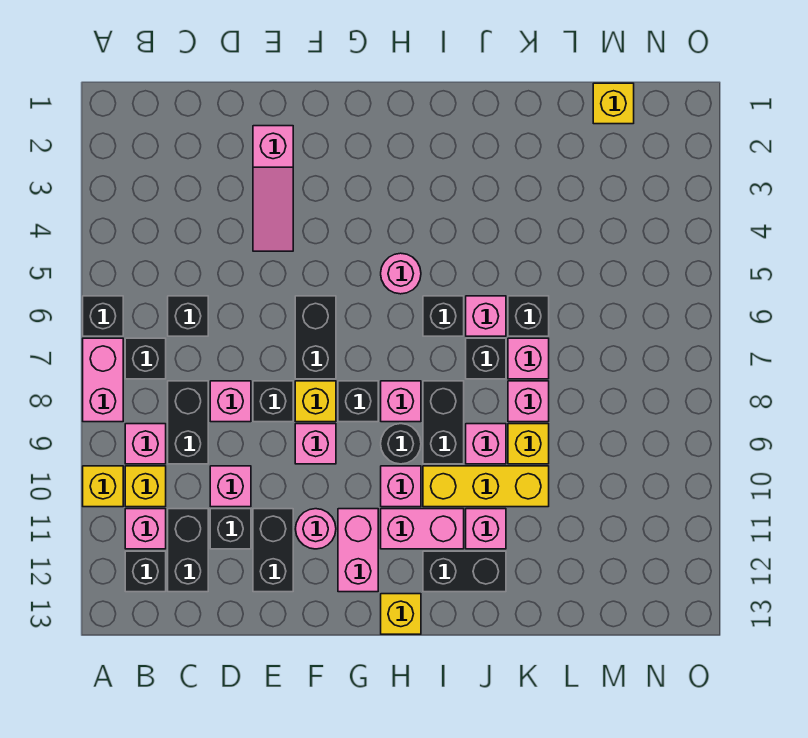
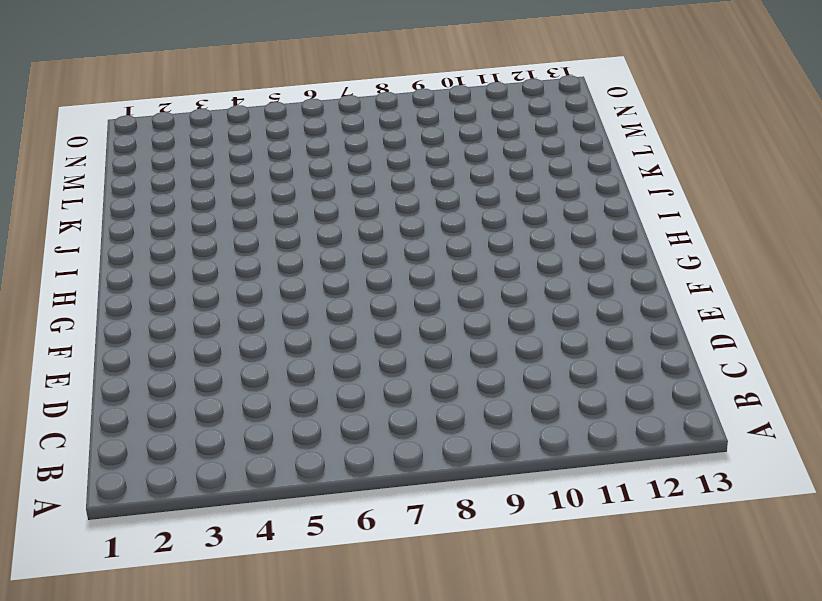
none -> black 1x1 brick [83,296,123,336]
none -> pink 1x2 brick [83,338,123,422]
none -> yellow 1x1 brick [83,466,123,507]
none -> black 1x1 brick [125,338,166,379]

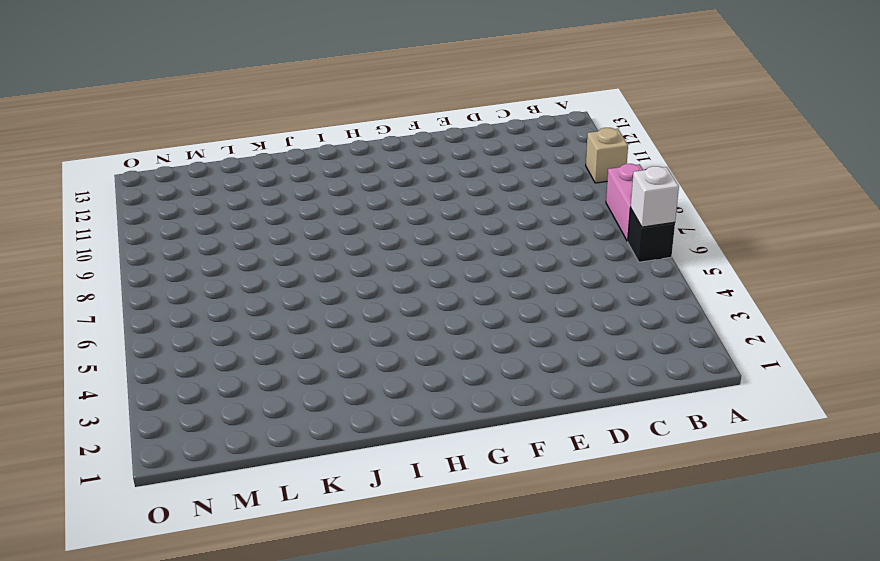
white 1x1 brick [631,166,679,227] -> none
tan 1x1 brick [586,128,628,183] -> yellow 1x1 brick [83,466,123,507]
none -> black 1x1 brick [125,338,166,379]
none -> pink 1x1 brick [125,424,166,464]
none -> yellow 1x1 brick [125,466,166,507]
none -> pink 1x1 brick [125,509,166,549]

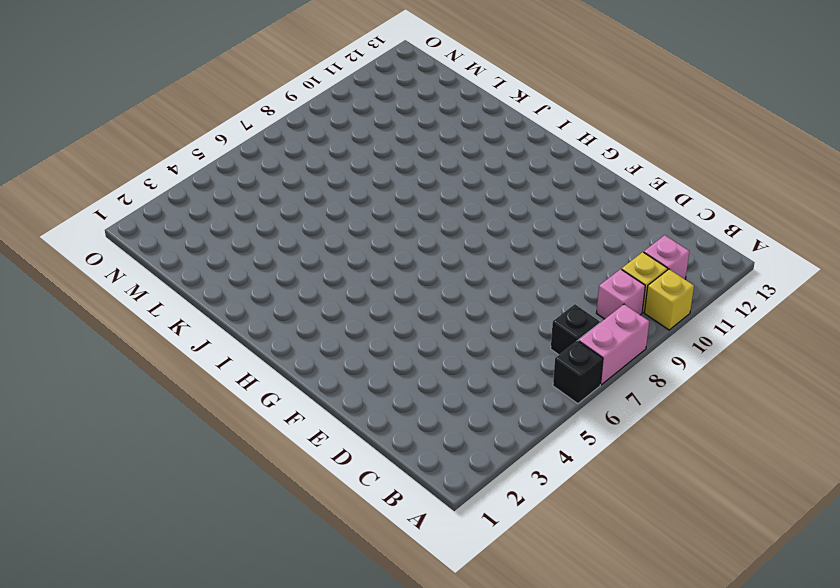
none -> black 1x1 brick [125,551,166,592]
none -> black 1x1 brick [168,296,208,336]
none -> black 1x2 brick [168,381,208,464]
none -> black 1x2 brick [168,509,208,592]

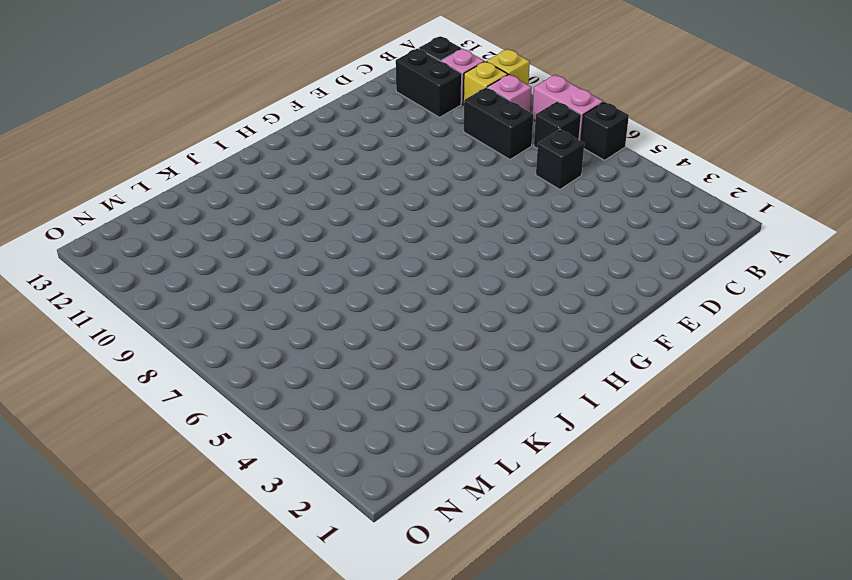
none -> pink 1x1 brick [210,381,251,422]
none -> pink 1x1 brick [210,466,251,507]
none -> black 1x1 brick [210,509,251,549]
none -> pink 1x3 slope [253,126,293,251]

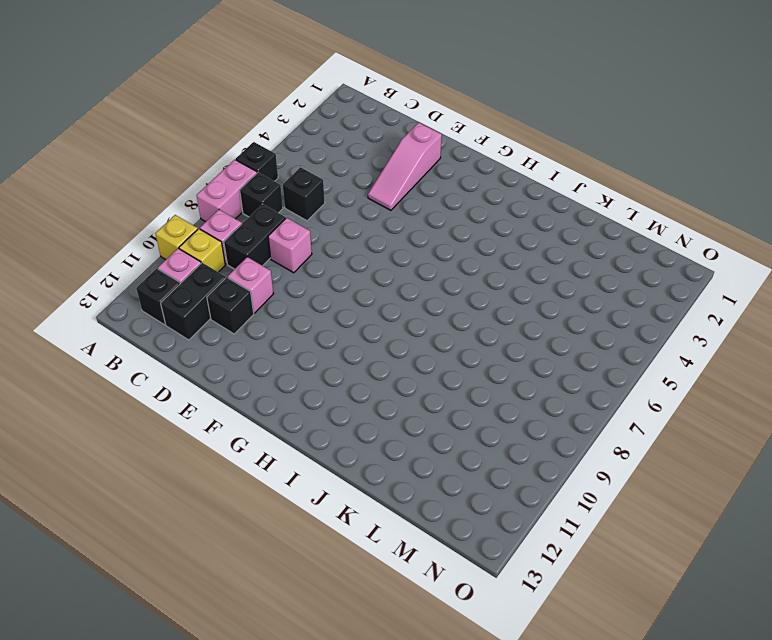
none -> black 1x1 brick [253,381,293,422]
none -> black 1x2 brick [253,509,293,592]
none -> black 1x2 brick [295,296,336,379]
none -> yellow 1x1 brick [295,381,336,422]

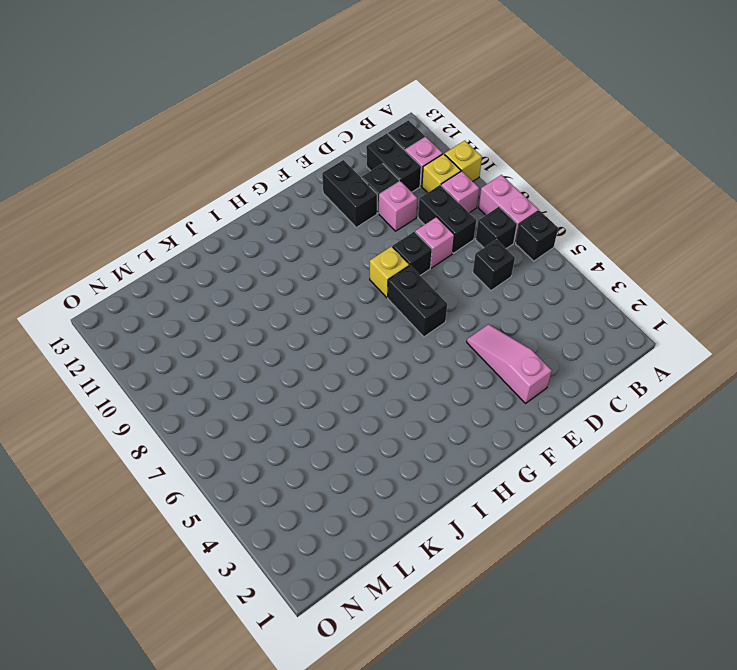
none -> pink 1x1 brick [295,424,336,464]
none -> pink 1x1 round brick [296,509,336,549]
none -> black 1x1 brick [338,381,378,422]
none -> pink 1x2 brick [338,509,378,592]

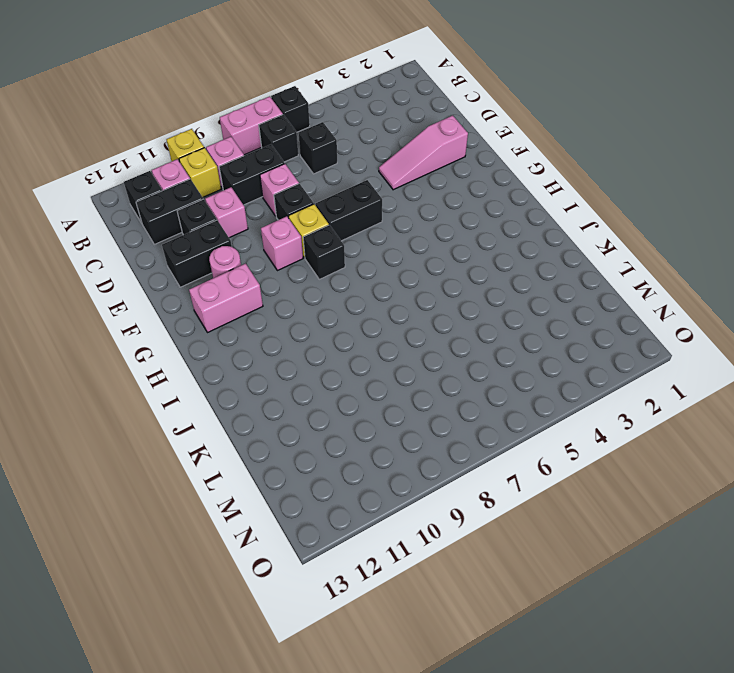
none -> pink 1x1 round brick [381,253,421,294]
none -> pink 1x1 brick [381,381,421,422]
none -> black 1x1 round brick [381,424,421,464]
none -> pink 1x1 brick [381,466,421,507]

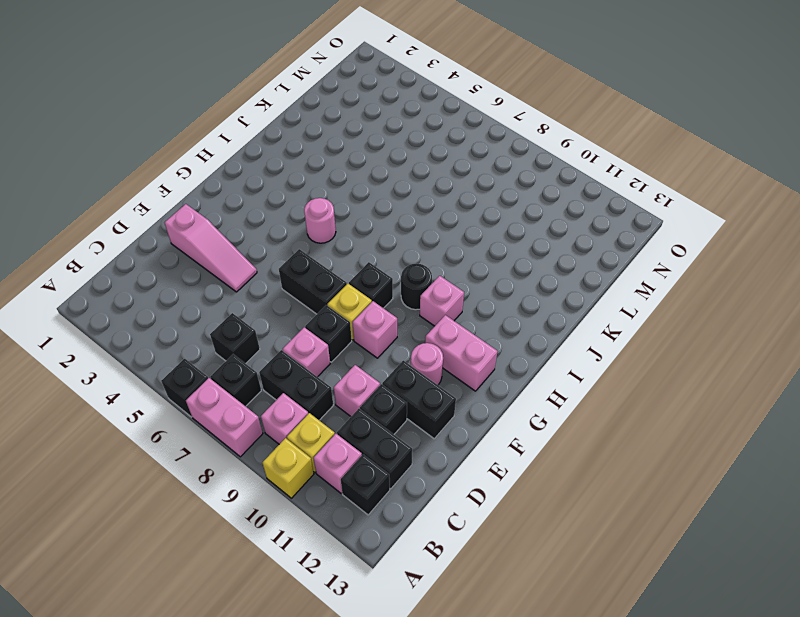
none -> pink 1x1 brick [381,381,421,422]
none -> pink 1x2 brick [381,509,464,549]
none -> yellow 1x1 brick [381,594,421,634]
none -> black 1x1 brick [423,296,464,336]

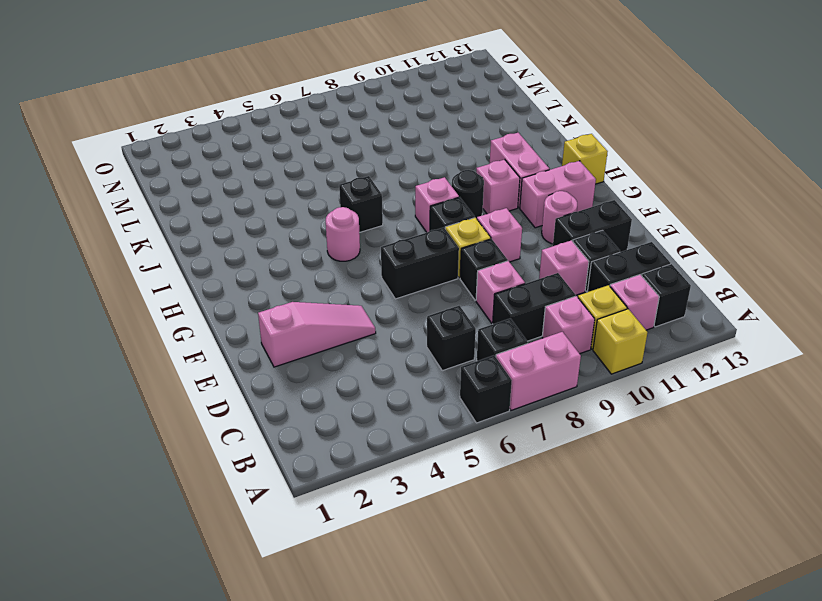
none -> black 1x2 brick [423,381,464,464]
none -> yellow 1x3 brick [423,466,549,507]
none -> black 1x2 brick [423,551,506,592]
none -> pink 1x1 brick [466,296,506,336]

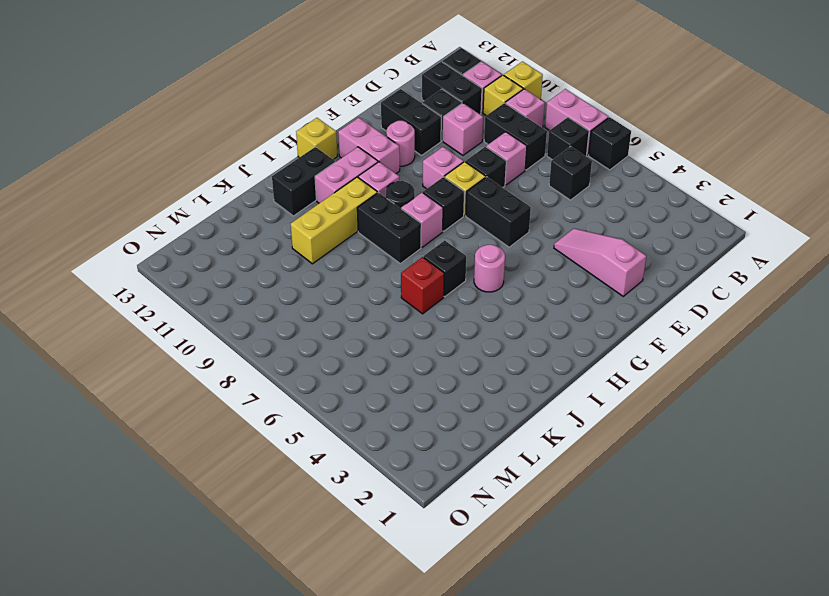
red 1x1 brick [401,257,444,314] -> pink 1x1 brick [466,296,506,336]
none -> black 1x1 brick [466,338,506,379]
none -> pink 1x1 brick [466,424,506,464]
none -> pink 1x1 brick [466,509,506,549]
none -> black 1x1 brick [508,296,549,336]

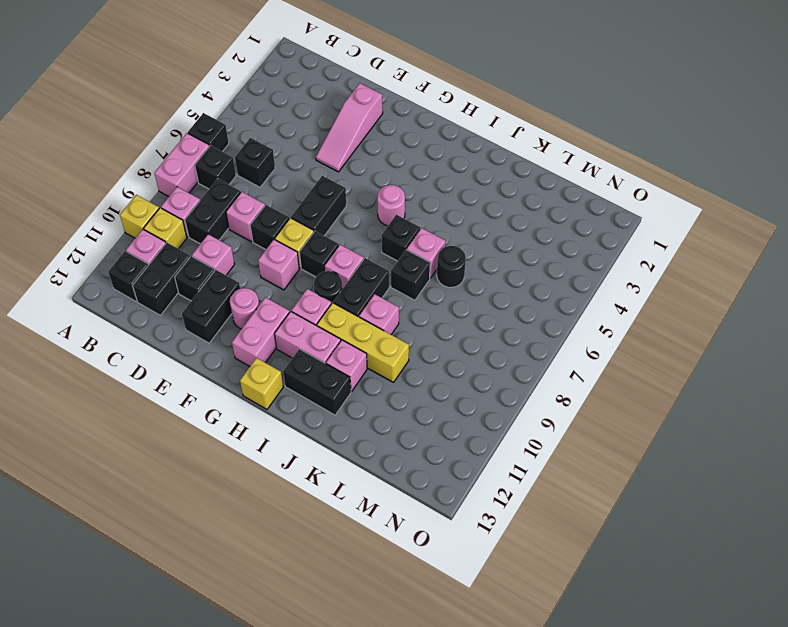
black 1x1 round brick [437,246,466,287] -> black 1x1 brick [508,296,549,336]
none -> pink 1x1 brick [508,338,549,379]
none -> pink 1x1 brick [508,381,549,422]
none -> yellow 1x1 brick [508,424,549,464]
none -> yellow 1x1 brick [593,83,634,124]

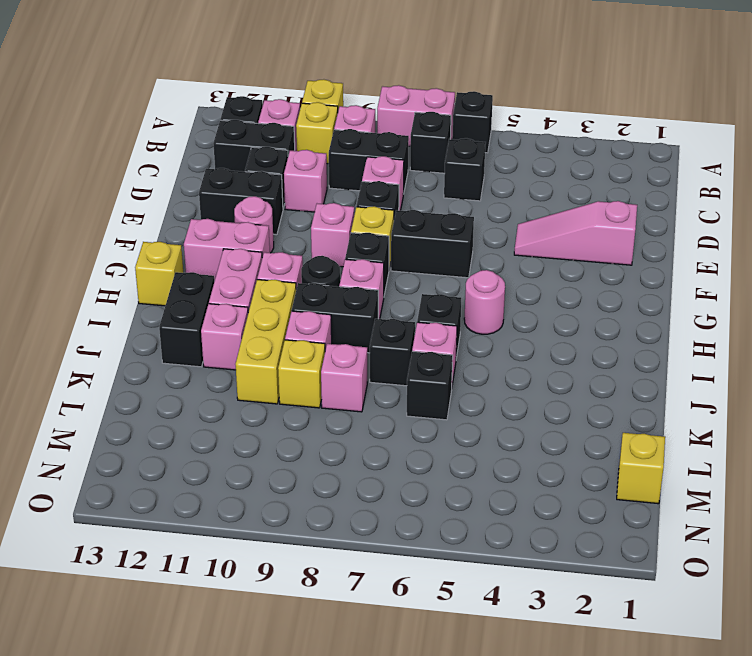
none -> pink 1x1 brick [508,338,549,379]

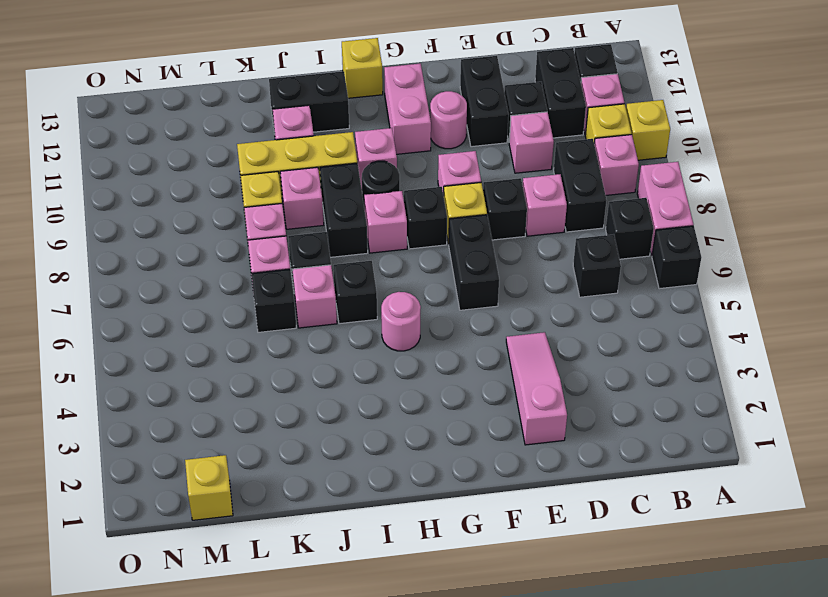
none -> pink 1x2 brick [381,509,464,549]

